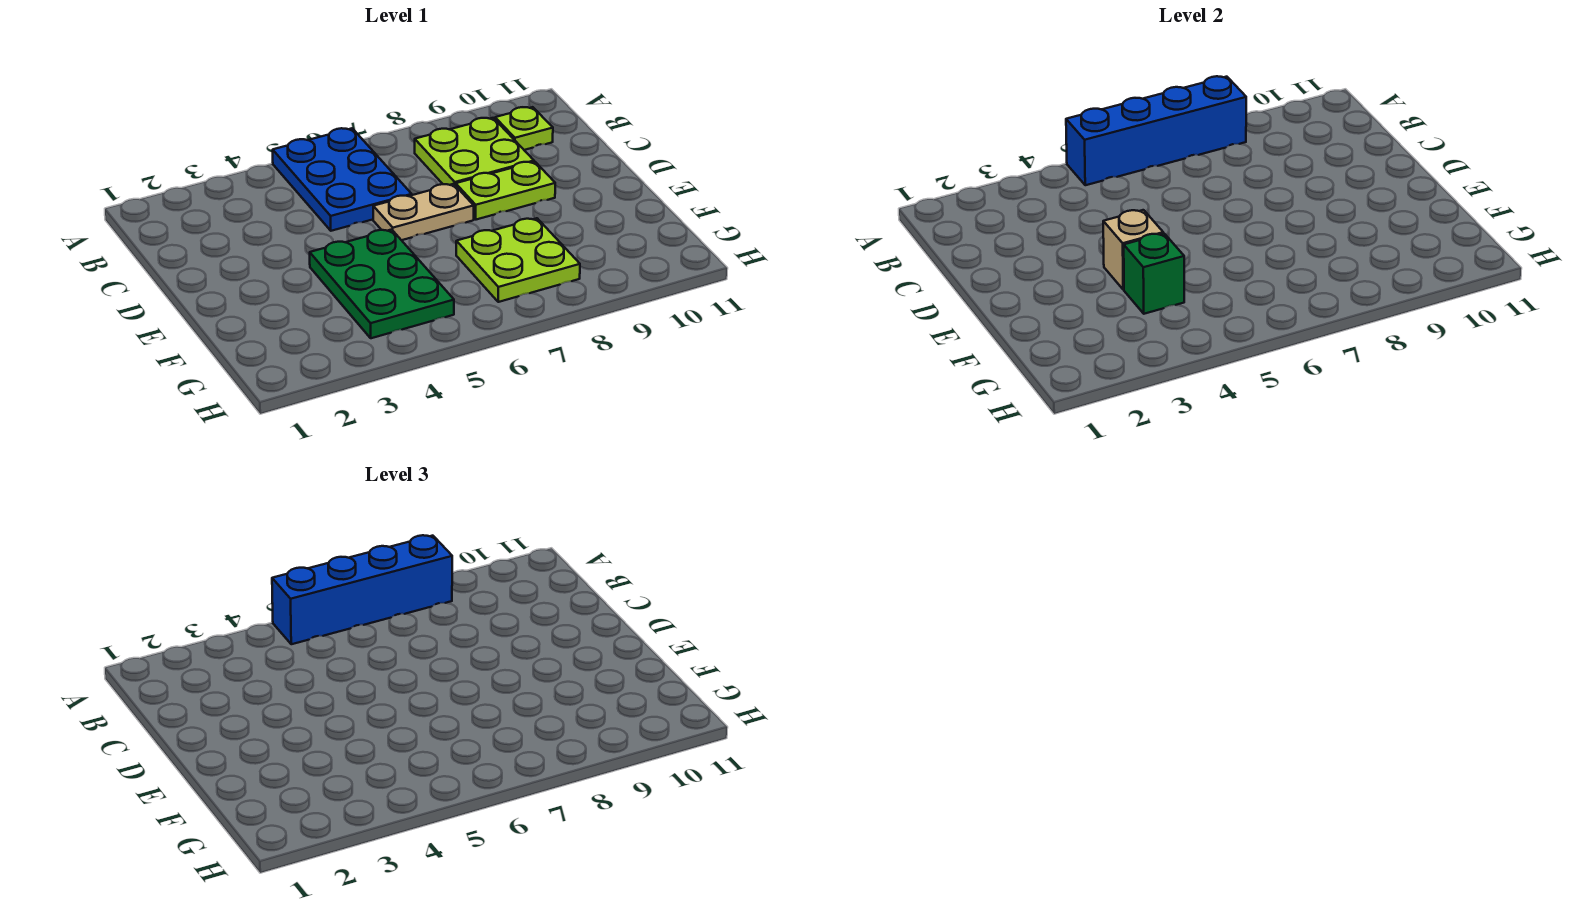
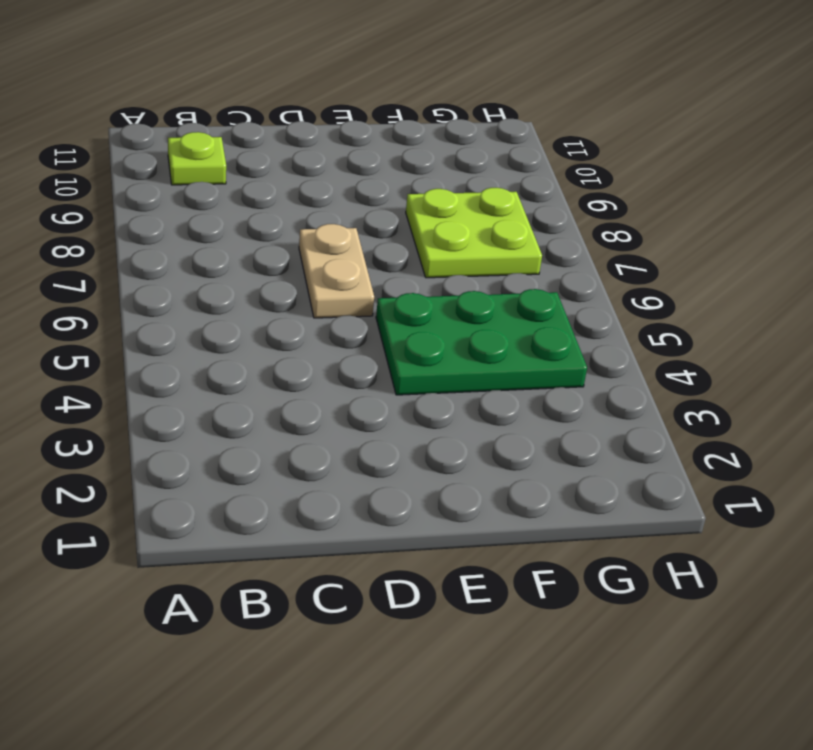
none -> blue 2x3 plate [273,128,412,231]
none -> lime 2x2 plate [415,118,534,186]

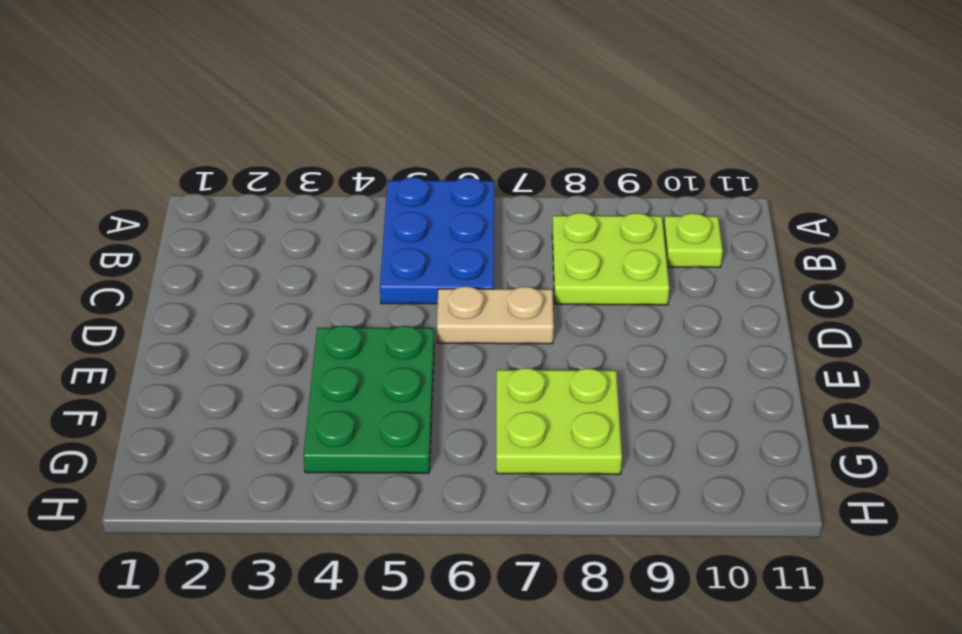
none -> lime 1x2 plate [456,162,555,220]
none -> blue 1x4 brick [1066,76,1246,185]

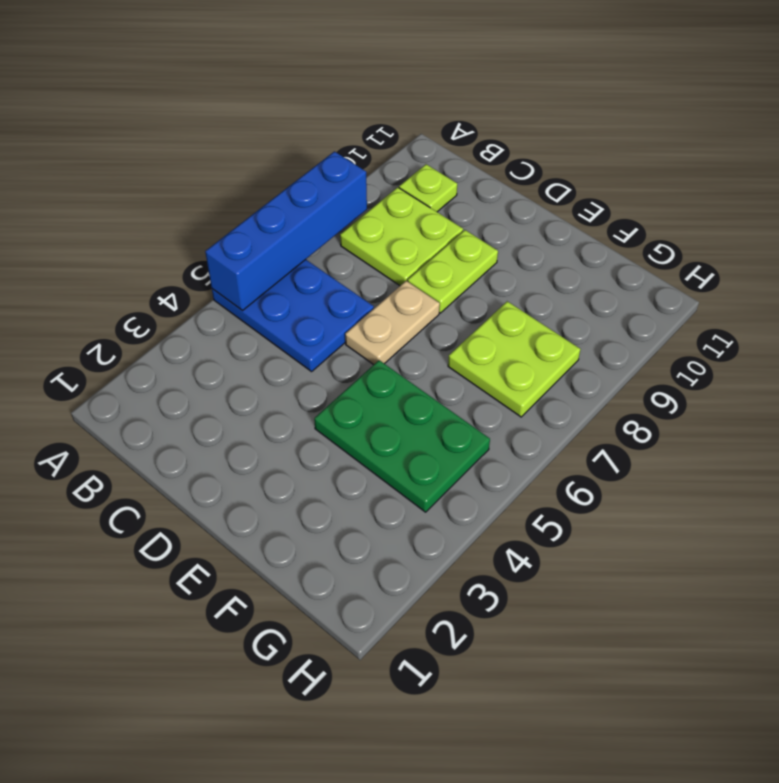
none -> tan 1x1 brick [1103,210,1163,290]
none -> green 1x1 brick [1124,233,1184,314]

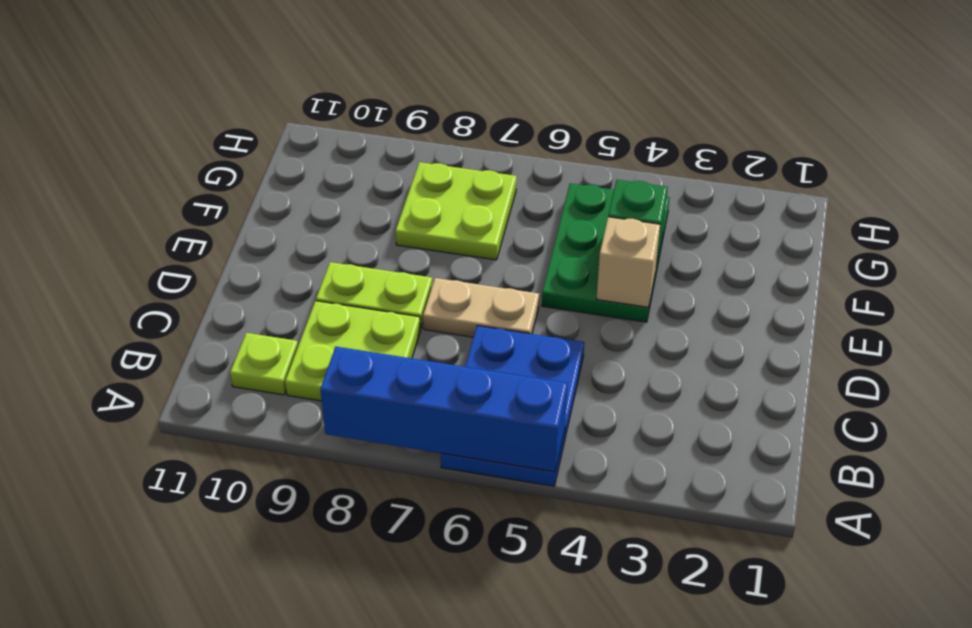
none -> blue 1x4 brick [272,535,452,644]

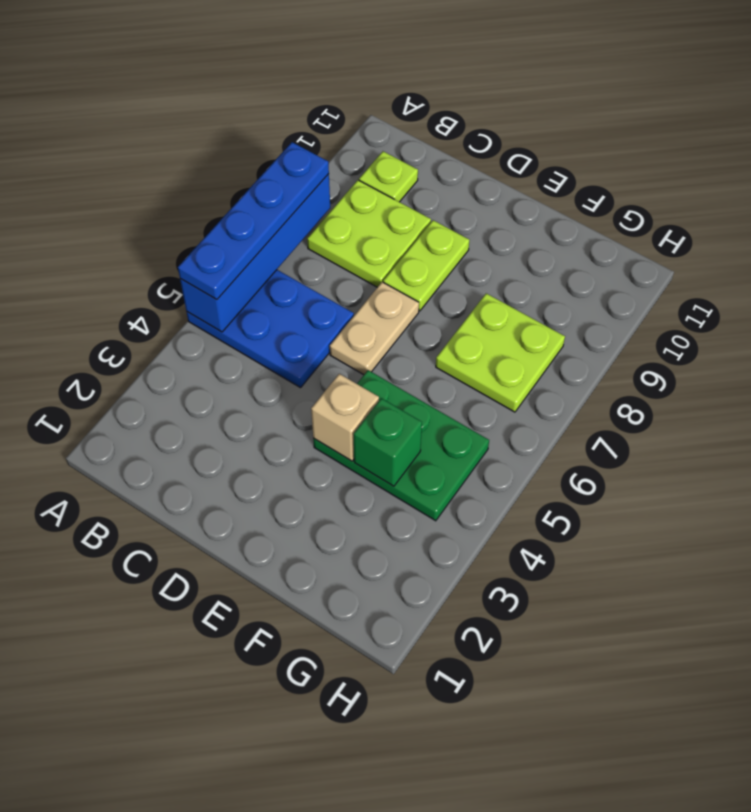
blue 1x4 plate [178,142,329,300] -> blue 1x4 brick [272,535,452,644]

